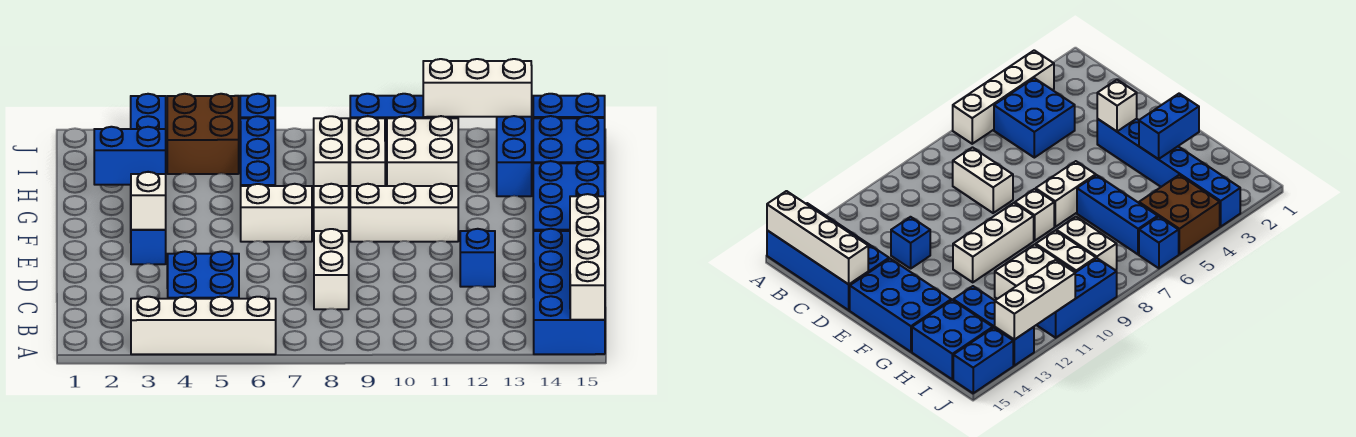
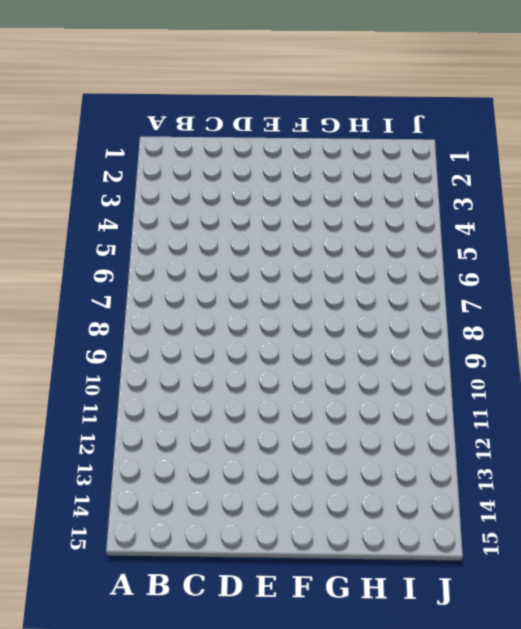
none -> white 1x4 brick [131,297,276,354]
none -> blue 2x4 brick [533,229,605,354]
none -> blue 2x2 brick [167,251,239,299]

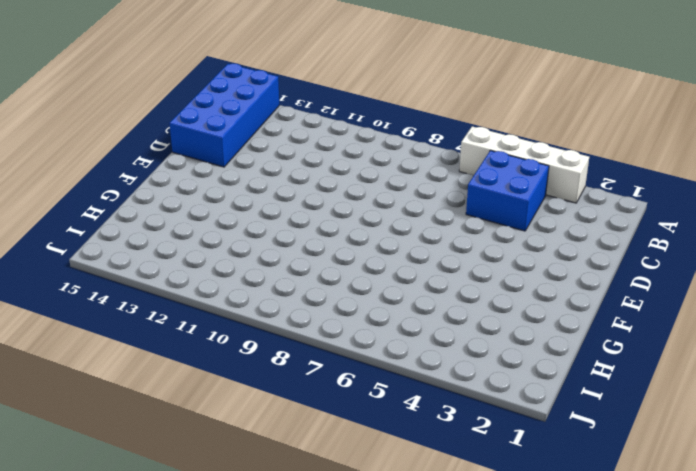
none -> white 1x2 brick [314,229,349,309]
none -> blue 1x1 brick [460,229,495,287]
none -> blue 1x6 brick [131,94,166,264]

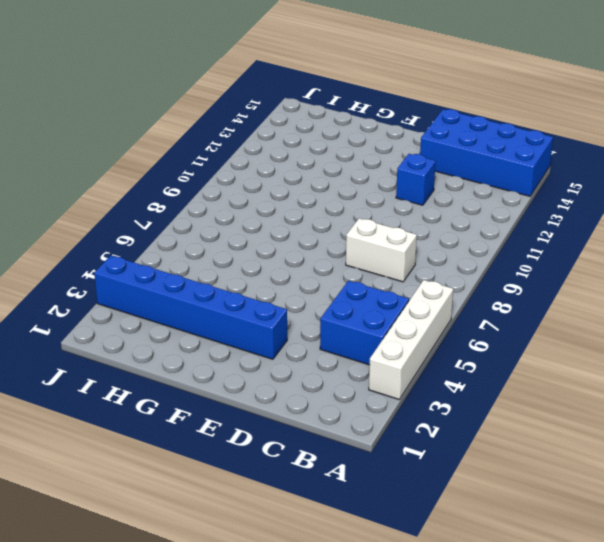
none -> blue 2x3 brick [533,161,605,231]
none -> white 1x2 brick [241,184,312,242]
none -> white 1x1 brick [314,184,349,231]

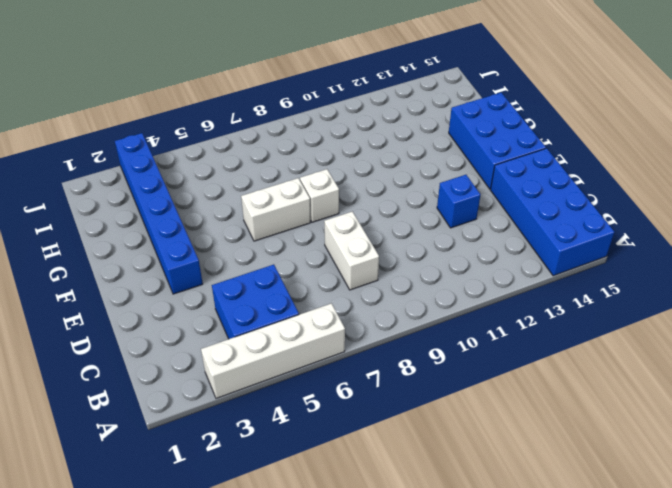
none -> white 1x3 brick [350,184,458,242]
none -> blue 1x3 brick [240,116,275,186]
none -> white 1x2 brick [314,116,349,186]

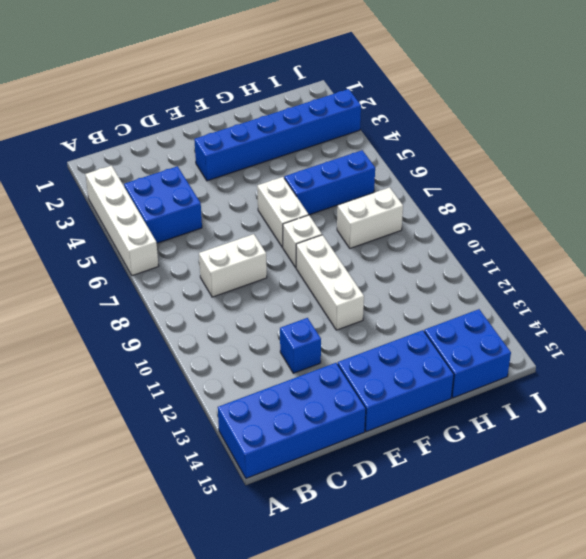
none -> white 1x2 brick [350,116,385,186]
none -> white 2x2 brick [387,116,458,186]
none -> blue 1x3 brick [497,116,532,196]

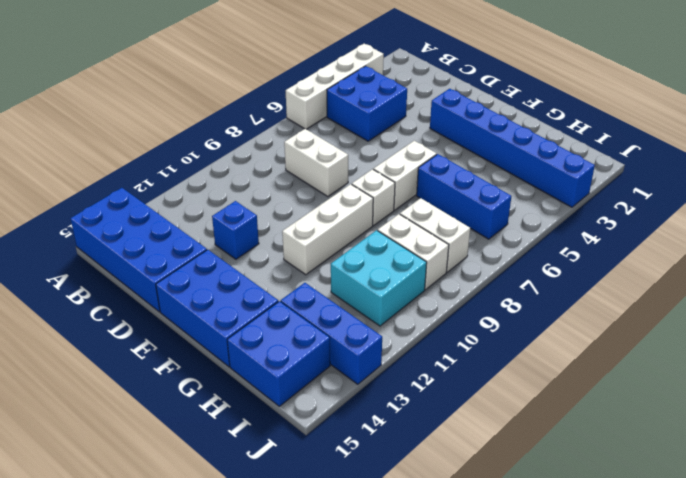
cyan 2x2 brick [331,230,427,326] -> white 2x2 brick [387,116,458,186]
none -> brown 2x2 brick [167,94,239,174]
none -> blue 1x1 brick [240,94,275,118]
none -> blue 1x3 brick [350,94,458,151]

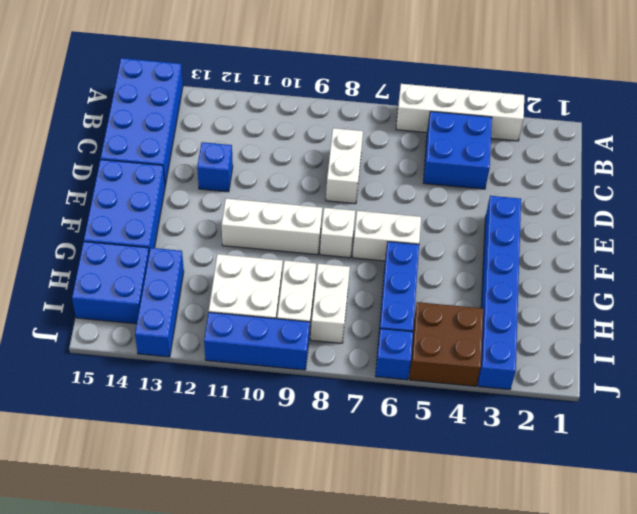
none -> blue 1x2 brick [533,94,605,118]
none -> white 1x4 brick [570,194,605,320]
none -> white 1x1 brick [131,172,166,230]

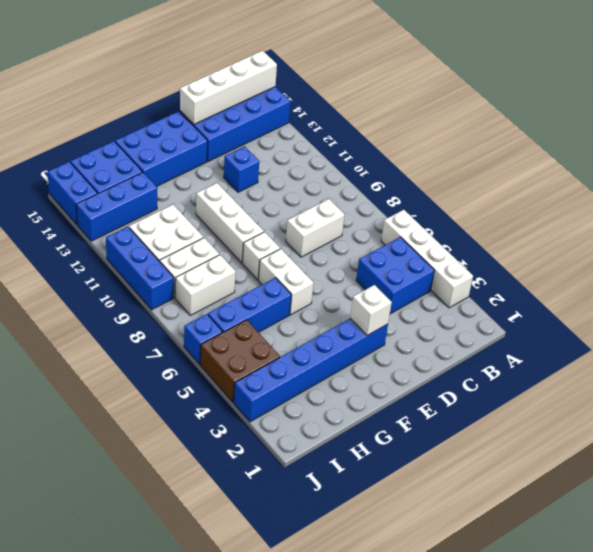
none -> blue 1x2 brick [94,127,166,185]
none -> white 1x3 brick [423,59,532,117]

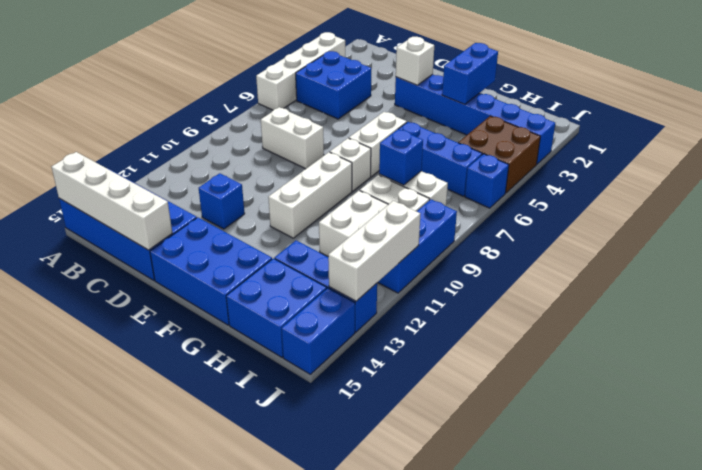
blue 1x1 brick [379,129,423,185] -> none

